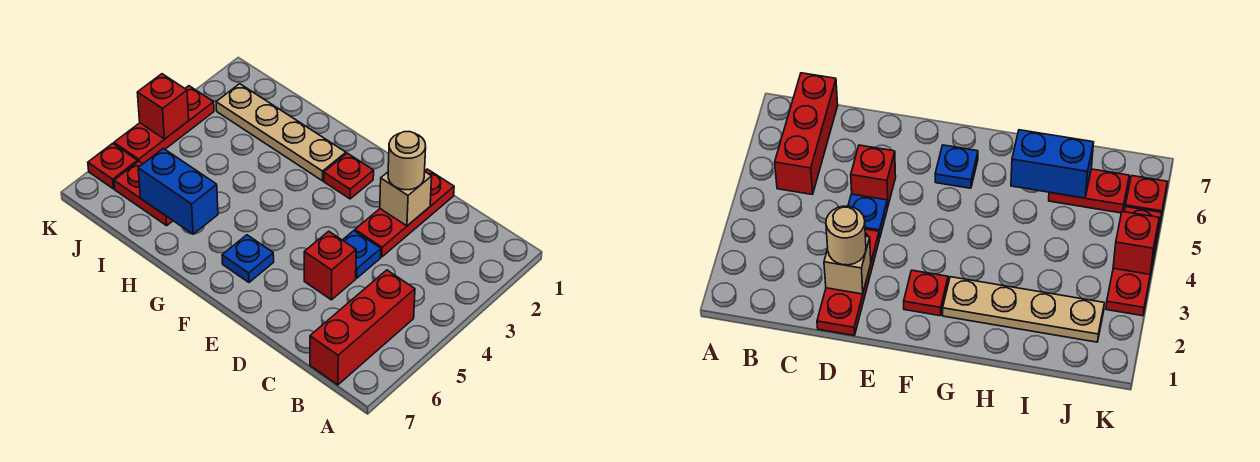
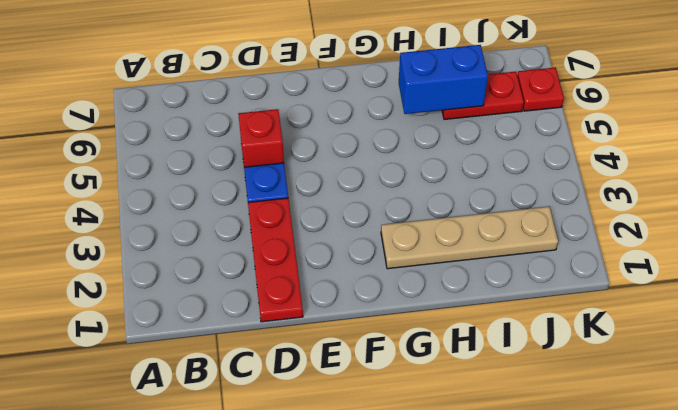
none -> red 1x3 brick [310,270,415,385]
none -> red 1x1 plate [324,153,374,199]
none -> blue 1x1 plate [222,235,274,282]

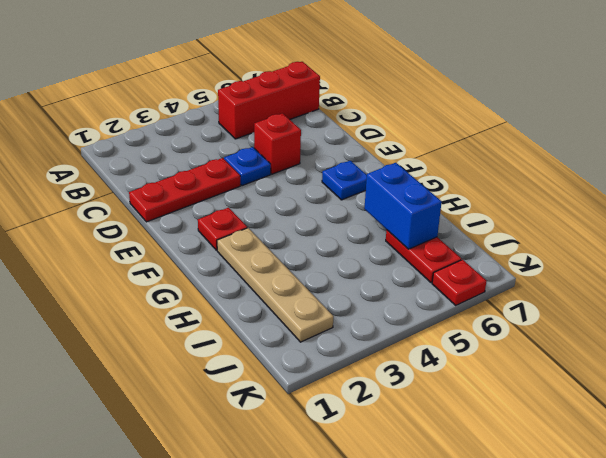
none -> red 1x3 plate [114,86,214,164]
none -> tan 1x1 brick [380,172,432,226]
none -> red 1x1 brick [137,74,189,139]

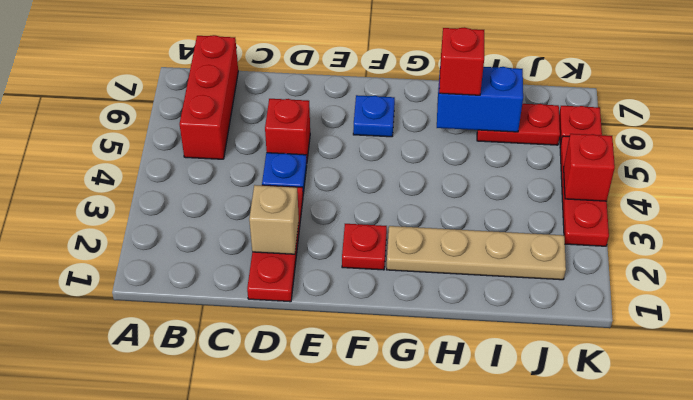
red 1x1 brick [439,27,484,95] -> none
none -> tan 1x1 round brick [388,131,426,190]

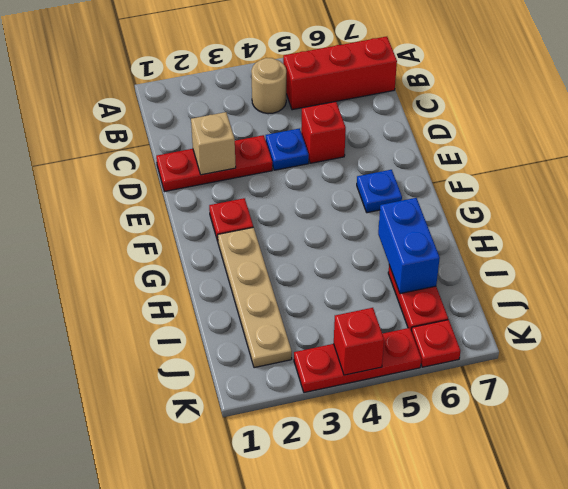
tan 1x1 round brick [251,58,286,114] -> tan 1x1 round brick moved to [388,131,426,190]

